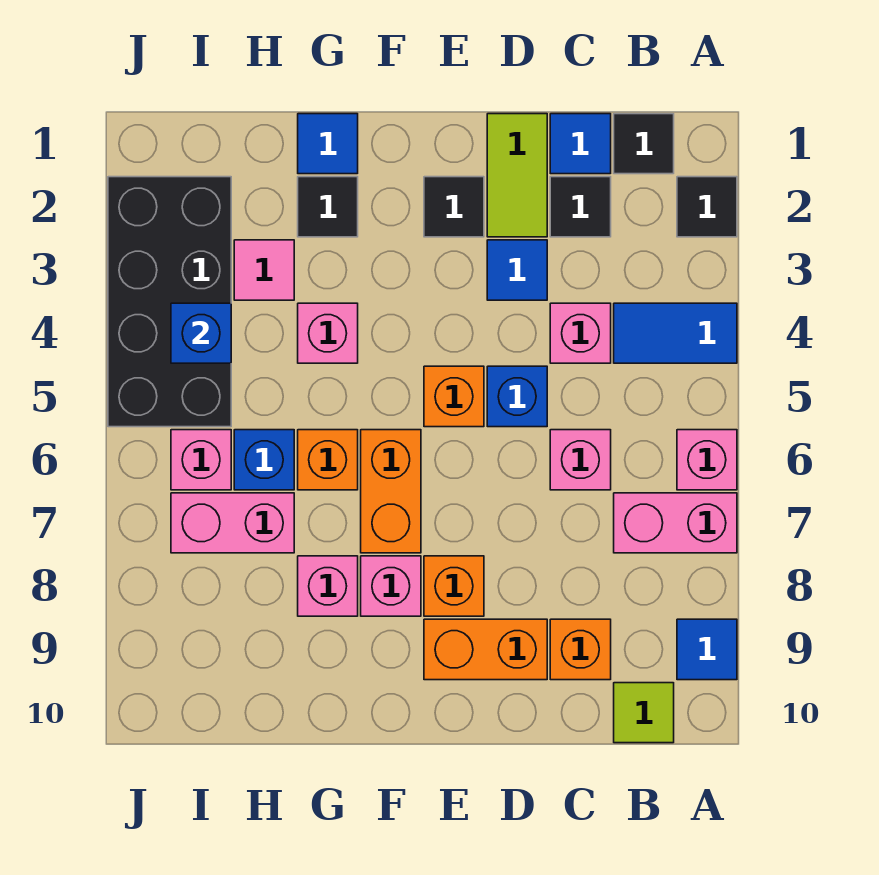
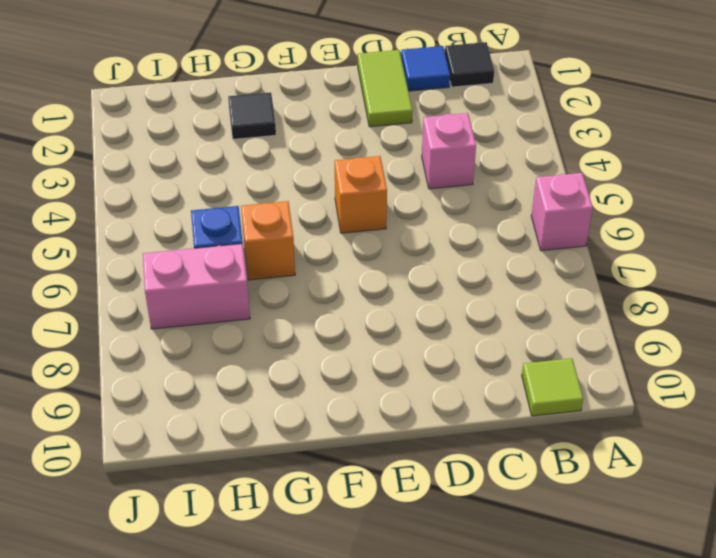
none -> black 1x1 tile [677,177,737,237]
none -> blue 1x2 tile [614,303,737,363]
none -> pink 1x2 brick [614,493,737,553]
none -> blue 1x1 tile [677,619,737,680]

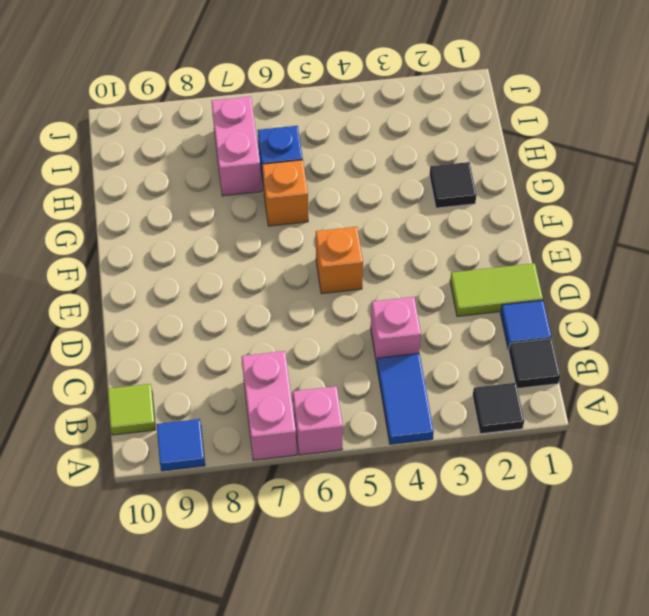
none -> black 1x1 tile [550,177,611,237]
none -> pink 1x1 brick [550,430,611,490]
none -> orange 1x1 brick [550,619,611,680]
none -> blue 1x1 tile [487,240,547,300]

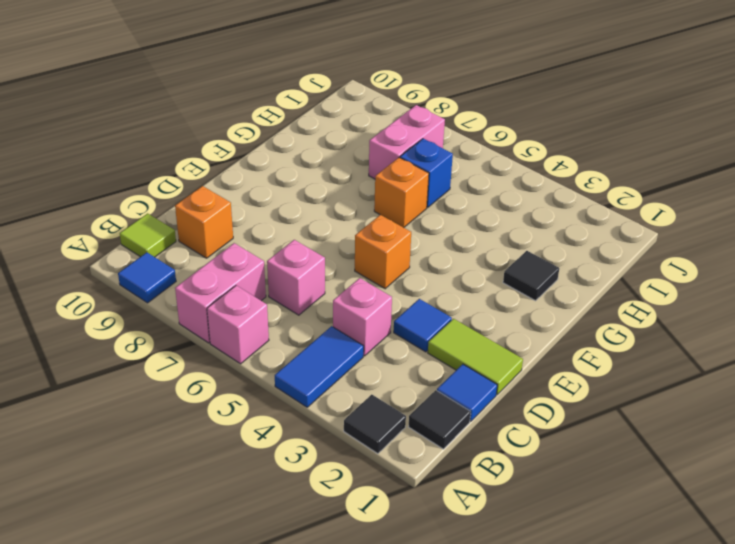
none -> black 1x1 tile [550,177,611,237]
none -> blue 1x1 brick [487,366,547,427]
none -> orange 1x2 brick [424,619,547,680]
none -> black 1x1 tile [424,177,484,237]

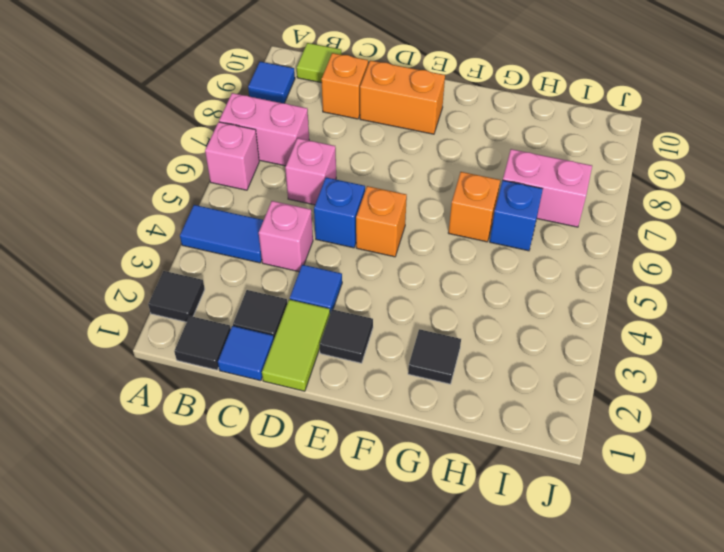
none -> orange 1x1 brick [424,556,484,616]
none -> orange 1x2 brick [361,430,421,553]
none -> pink 1x1 brick [361,556,421,616]
none -> blue 1x1 tile [298,114,358,174]

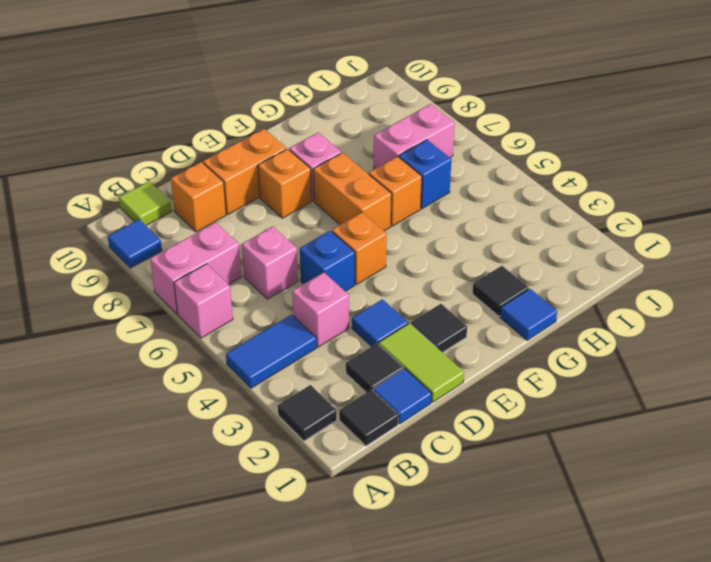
none -> pink 1x1 brick [298,303,358,363]
none -> pink 1x1 brick [298,556,358,616]
none -> pink 1x1 tile [234,240,294,300]
none -> black 2x4 brick [108,177,231,427]

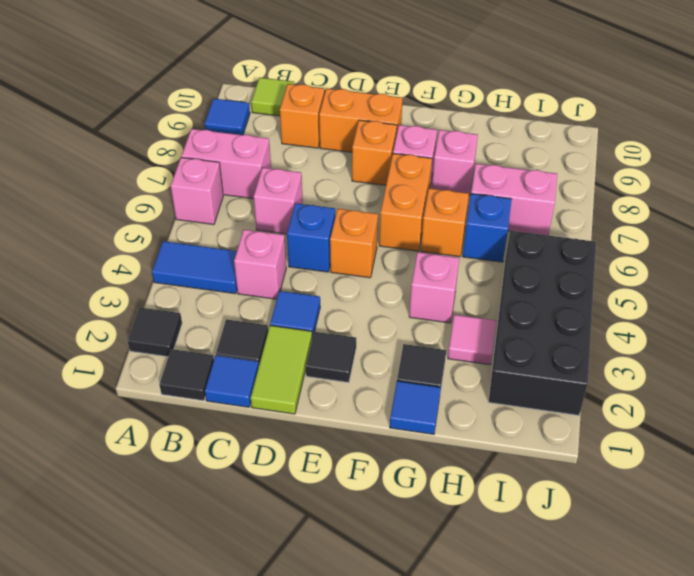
none -> pink 1x1 brick [171,430,231,490]
none -> blue 1x1 brick [171,303,231,363]

